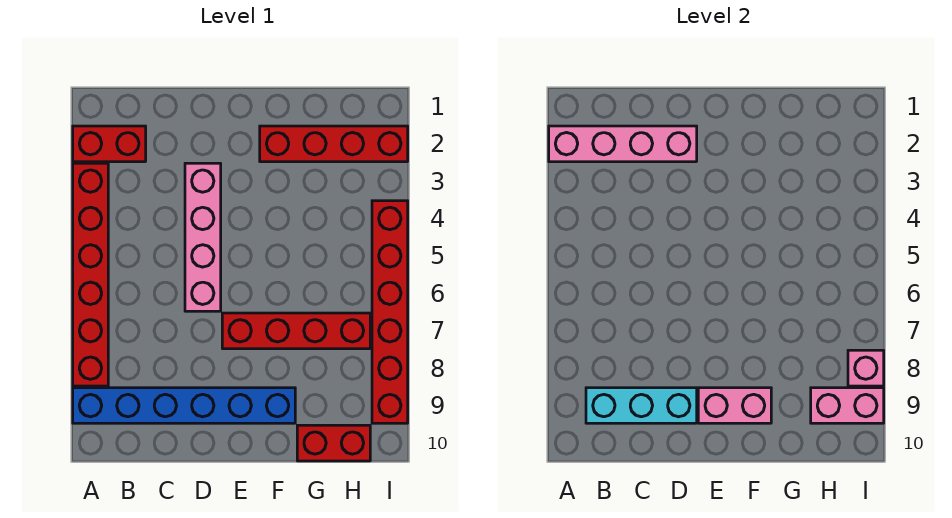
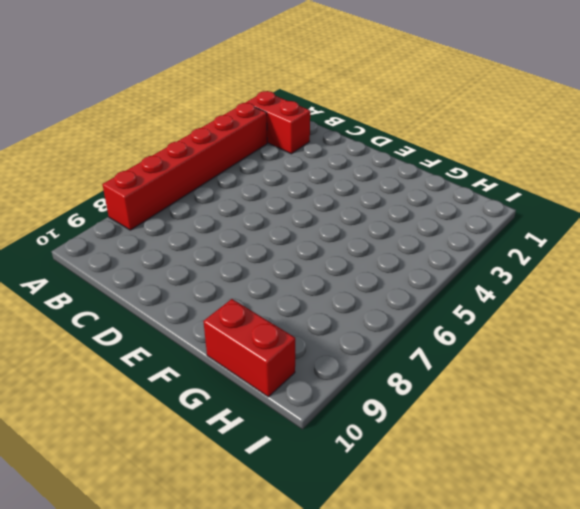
none -> blue 1x6 brick [73,388,295,423]
none -> pink 1x4 brick [185,163,221,311]
none -> red 1x4 brick [222,313,370,349]

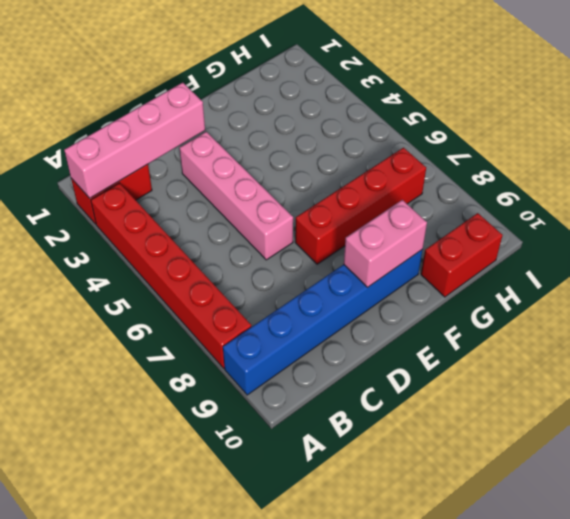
none -> red 1x4 brick [260,126,408,162]
none -> red 1x6 brick [372,201,408,423]
none -> cyan 1x3 brick [586,388,697,423]

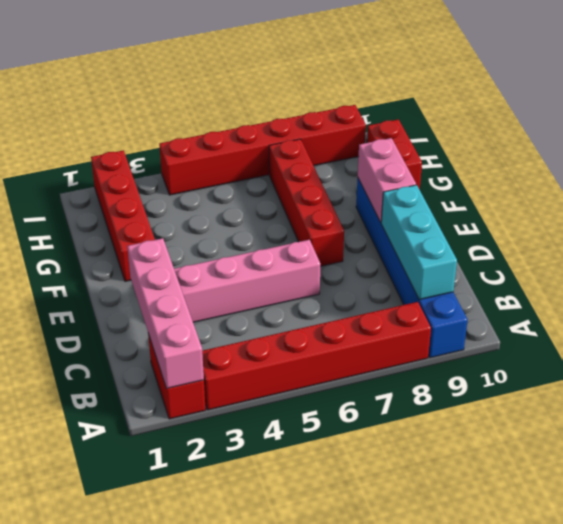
none -> pink 1x2 brick [811,388,884,423]
none -> pink 1x1 brick [848,350,884,386]

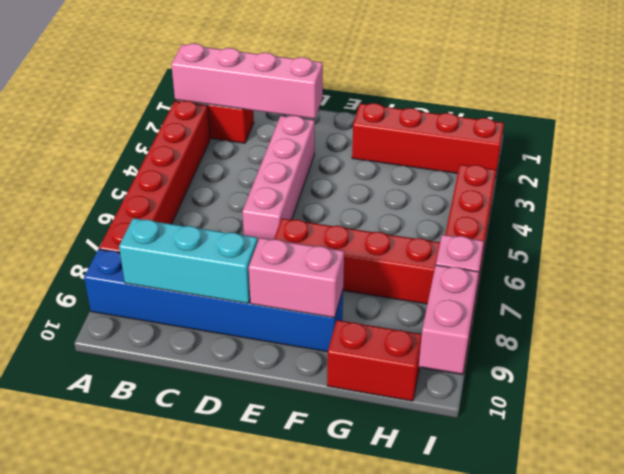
pink 1x2 brick [419,265,479,374] -> pink 1x2 brick turned to [811,388,884,423]

